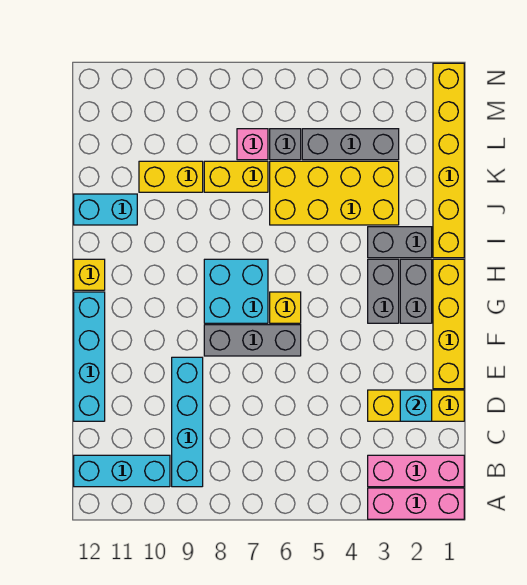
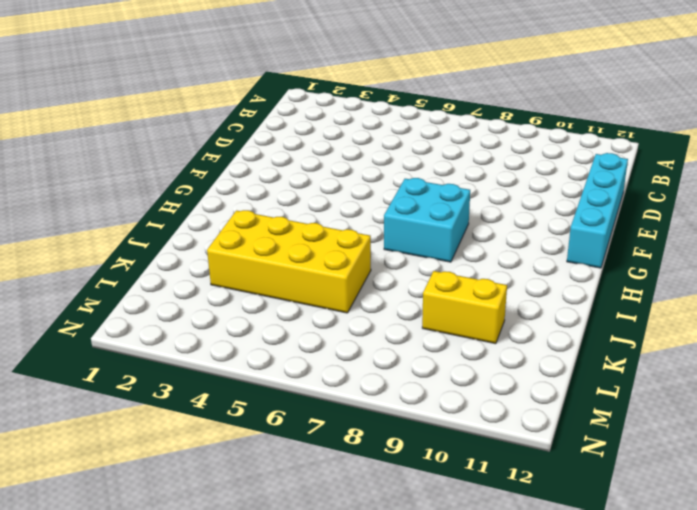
none -> pink 1x3 brick [368,488,464,519]
none -> pink 1x3 brick [368,455,464,487]
none -> cyan 1x4 brick [172,357,203,487]

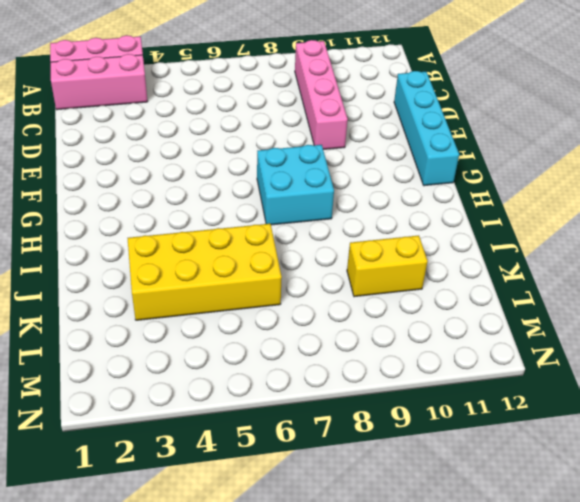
pink 1x4 brick [295,40,348,149] -> cyan 1x4 brick [172,357,203,487]
none -> cyan 1x3 brick [74,455,170,487]
none -> yellow 1x3 brick [368,390,464,421]
none -> yellow 1x4 brick [433,259,464,389]

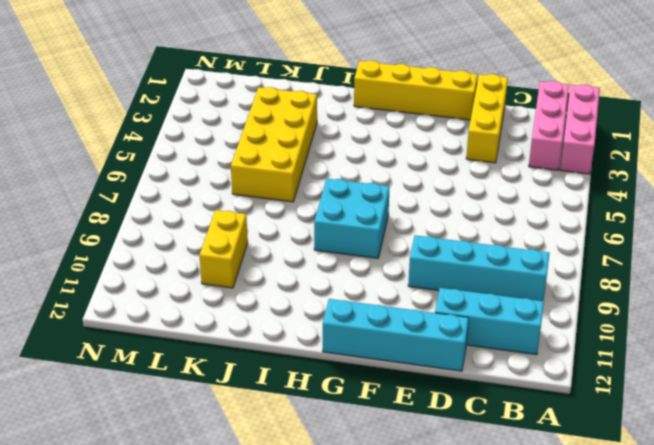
cyan 1x3 brick [435,288,544,355] -> cyan 1x3 brick turned to [74,455,170,487]
none -> grey 1x3 brick [204,325,301,356]
none -> grey 1x2 brick [400,259,432,323]
none -> grey 1x2 brick [368,259,399,323]

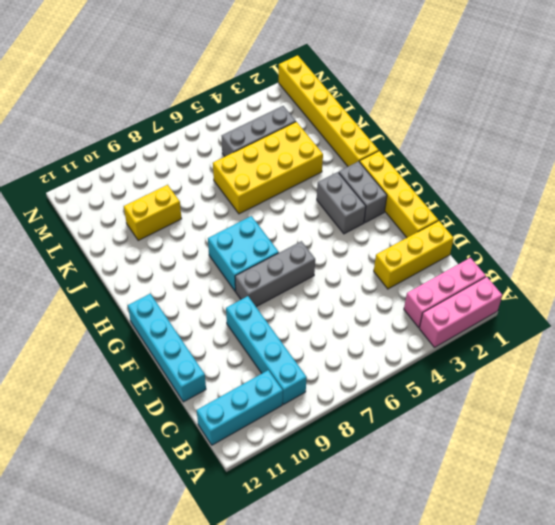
none -> yellow 1x1 brick [270,292,301,323]
none -> yellow 1x1 brick [74,259,105,290]
none -> grey 1x2 brick [368,227,432,258]

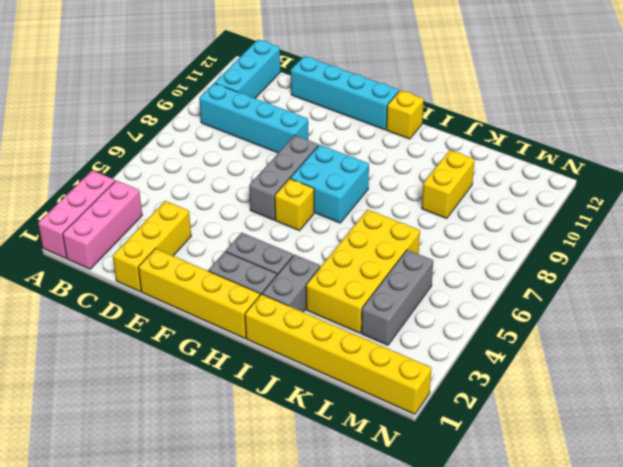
none -> cyan 1x2 brick [74,194,137,225]
none -> yellow 1x2 brick [204,161,268,192]
none -> grey 1x1 brick [270,129,301,160]

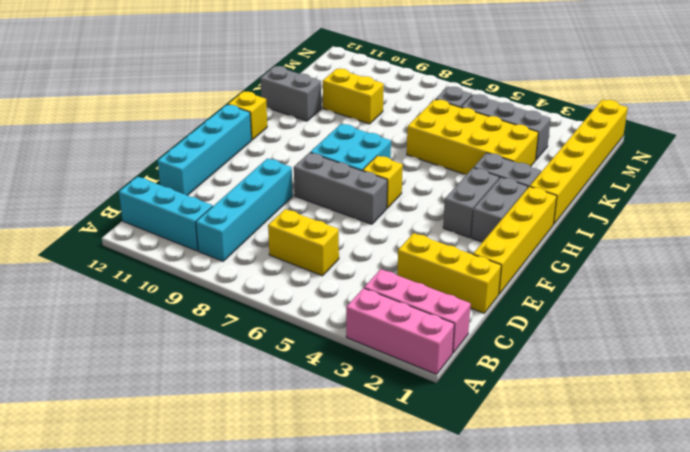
yellow 1x2 brick [268,209,339,276] -> yellow 1x2 brick moved to [204,161,268,192]
grey 1x2 brick [260,66,321,121] -> cyan 1x2 brick [74,194,137,225]
none -> pink 1x1 brick [237,129,268,160]
none -> cyan 1x1 brick [400,390,432,421]

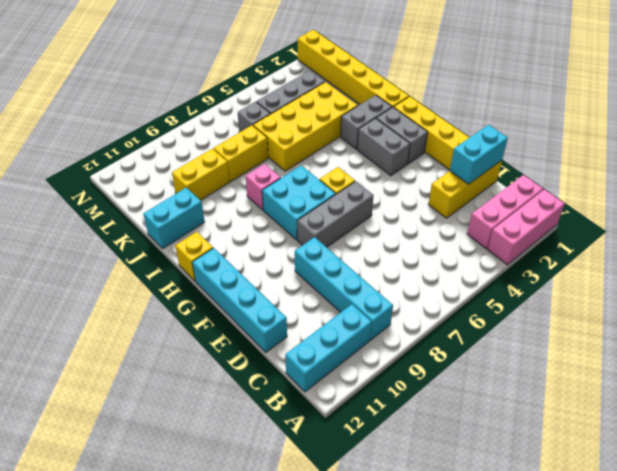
cyan 1x2 brick [450,125,508,184] -> cyan 1x1 brick [400,390,432,421]
pink 1x1 brick [246,164,281,210] -> pink 1x1 brick moved to [237,129,268,160]

